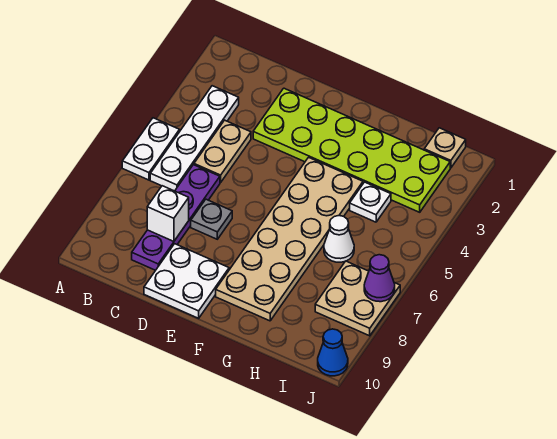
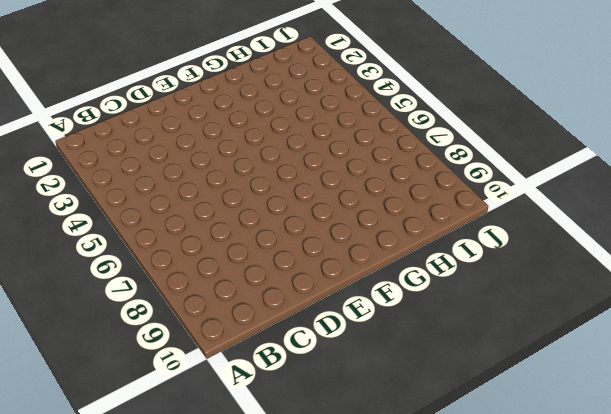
none -> white 1x2 plate [122,118,180,180]
none -> white 1x4 plate [150,86,239,191]
none -> tan 1x2 plate [194,120,251,183]

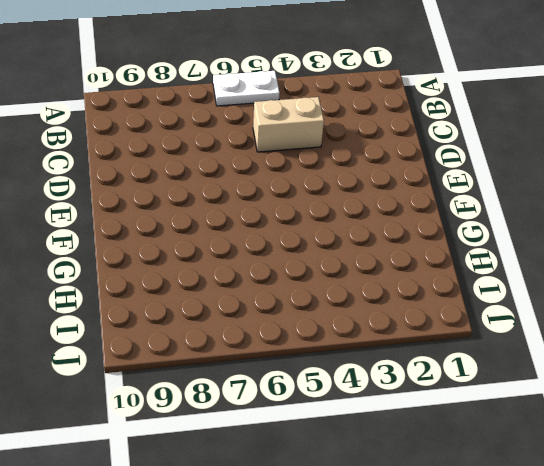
tan 1x2 brick [253,97,324,152] -> tan 1x2 plate [194,120,251,183]
none -> white 1x4 plate [150,86,239,191]
none -> purple 1x4 plate [132,165,220,270]
none -> lime 2x6 plate [253,88,450,212]

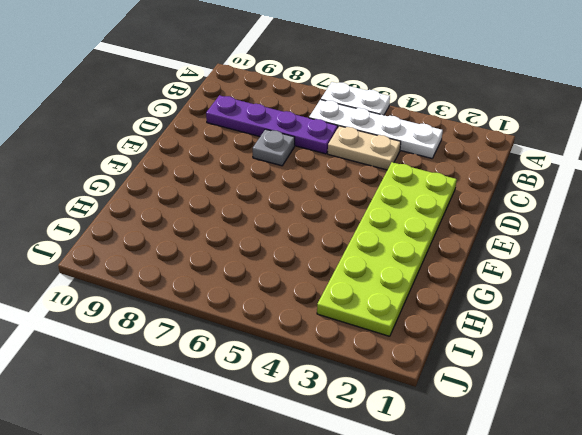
none -> white 2x2 plate [144,244,229,318]
none -> tan 2x6 plate [216,157,363,321]
none -> white 1x1 plate [350,182,391,222]

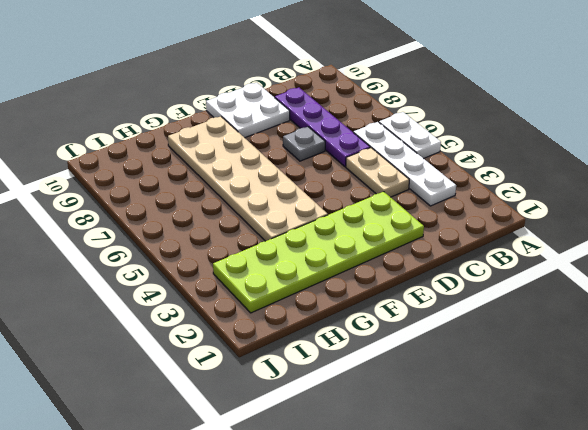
none -> white 1x1 plate [350,182,391,222]
none -> white 1x1 cone [324,216,354,262]
none -> tan 1x1 plate [424,128,466,168]

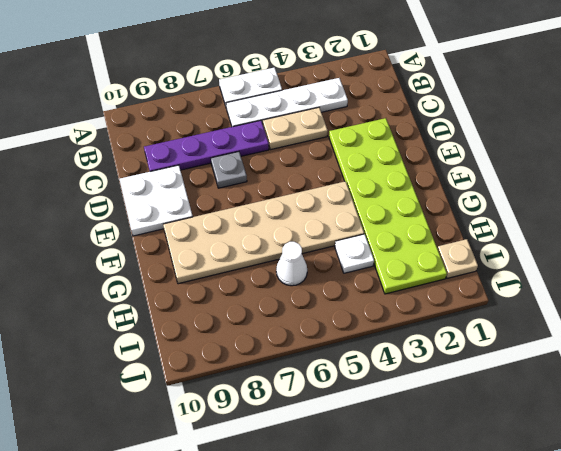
none -> tan 2x2 plate [315,261,400,336]
none -> blue 1x1 cone [318,329,348,376]
none -> white 1x1 brick [147,186,189,241]

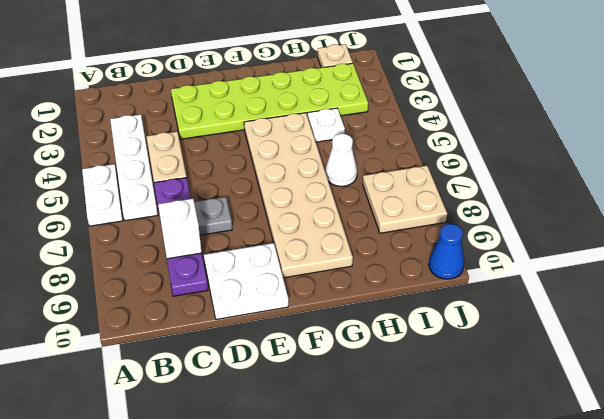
none -> purple 1x1 cone [364,255,395,302]

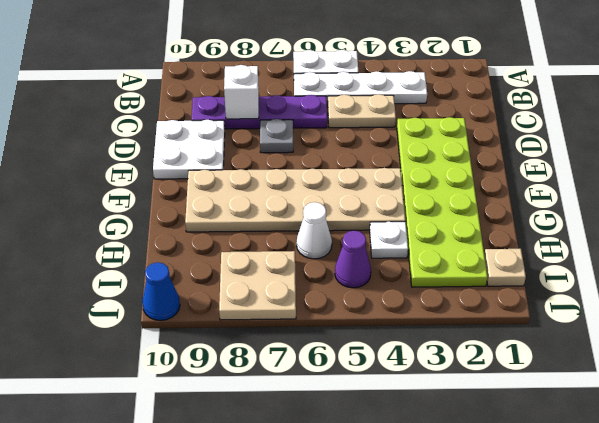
purple 1x1 cone [335,230,371,288] -> purple 1x1 cone moved to [364,255,395,302]

